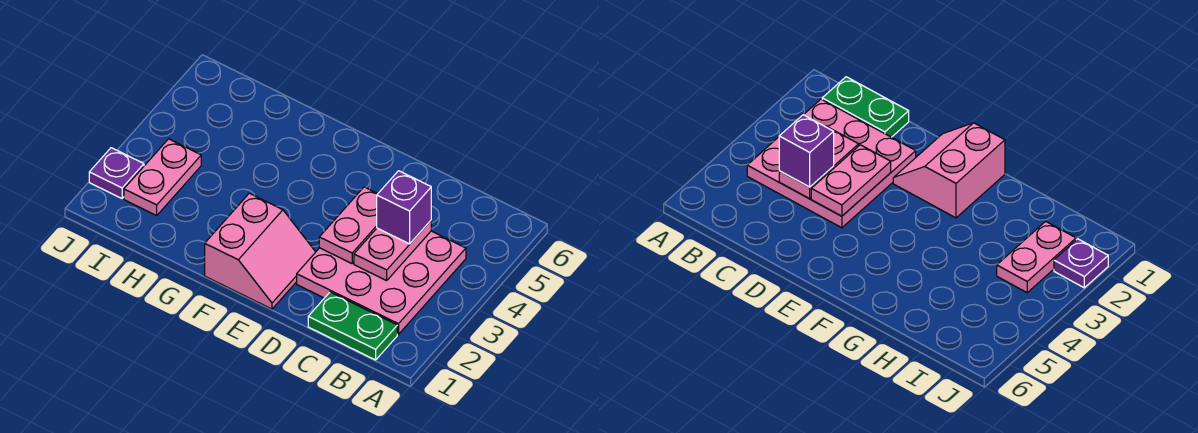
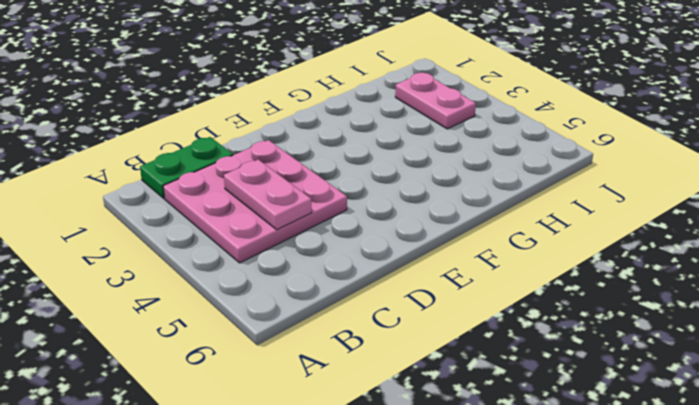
none -> pink 2x2 slope [205,193,315,309]
none -> purple 1x1 plate [89,148,144,198]

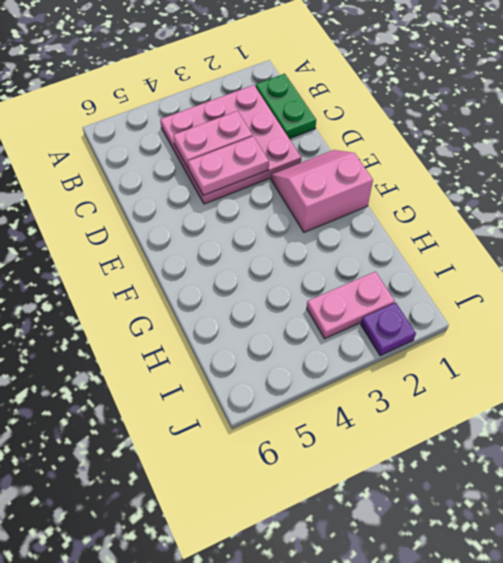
none -> purple 1x1 brick [377,171,431,244]

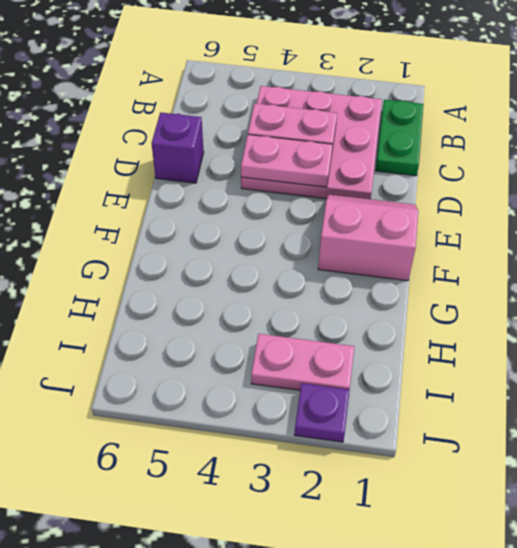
purple 1x1 brick [152,112,204,183] -> purple 1x1 brick moved to [377,171,431,244]

